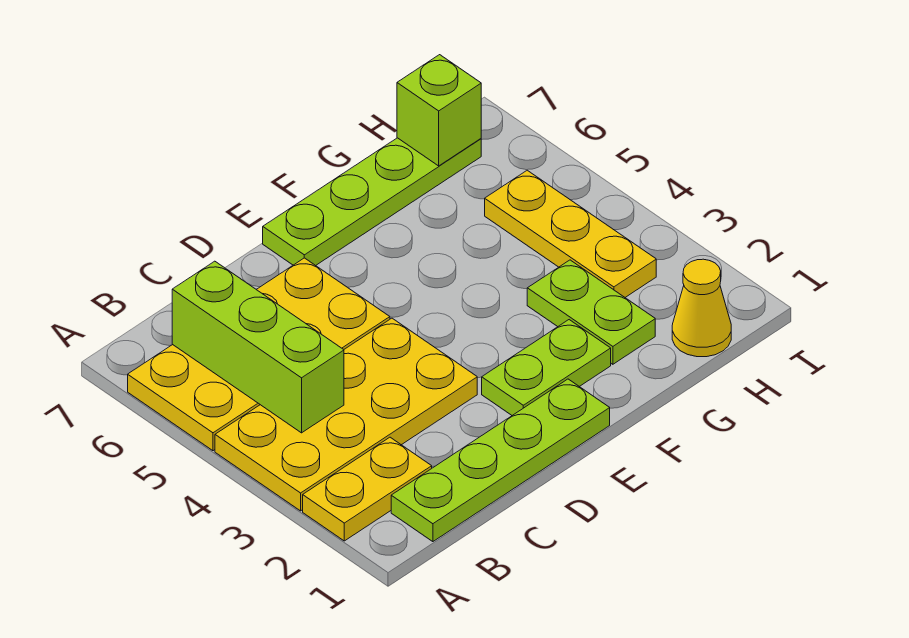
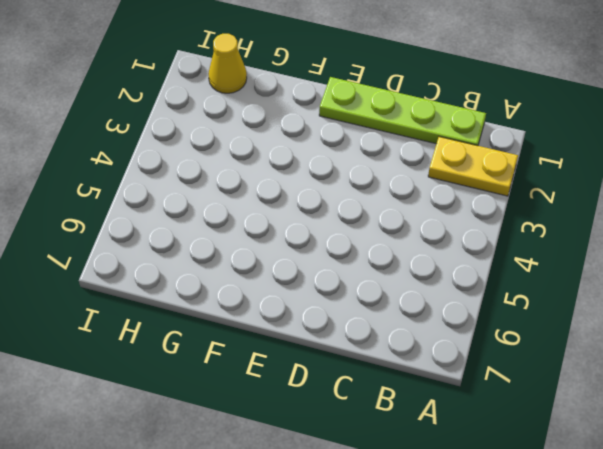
none -> yellow 2x4 plate [215,318,477,511]
none -> yellow 2x4 plate [128,258,390,451]

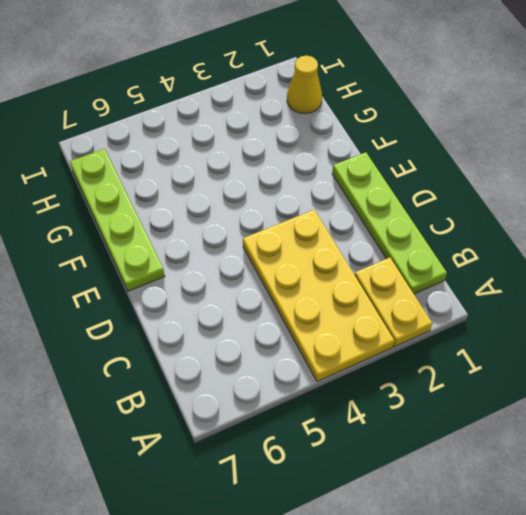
none -> yellow 2x4 plate [128,258,390,451]
none -> lime 1x2 plate [482,320,611,415]

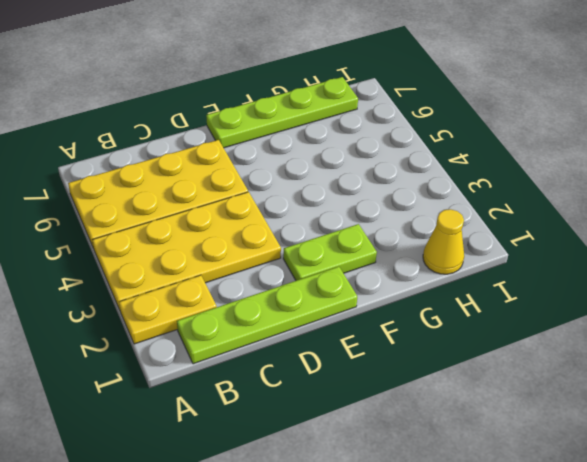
none -> lime 1x2 plate [527,260,655,364]
none -> yellow 1x3 plate [485,170,656,297]

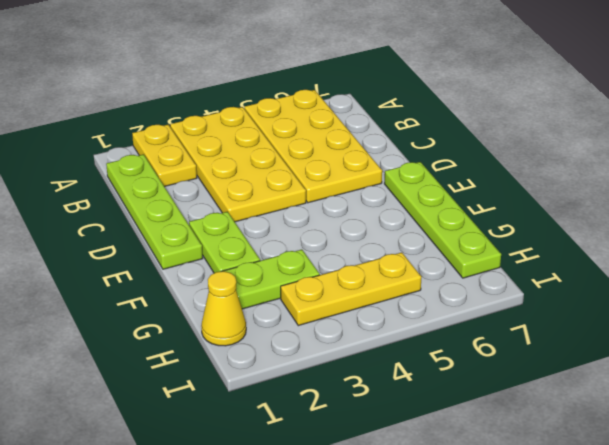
none -> lime 1x3 brick [172,261,344,433]
none -> lime 1x1 brick [397,55,481,166]

